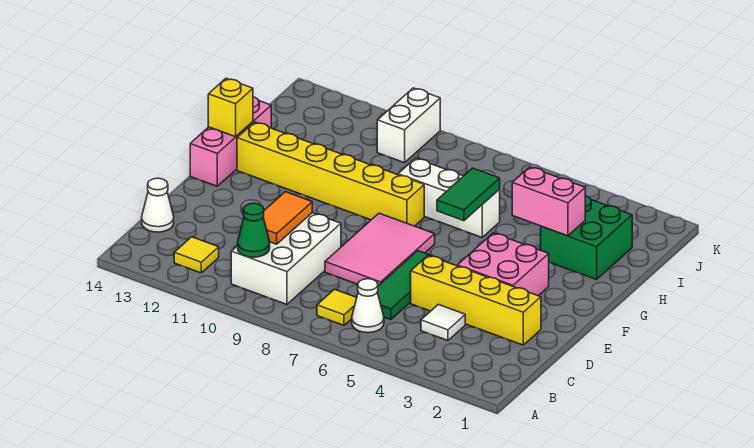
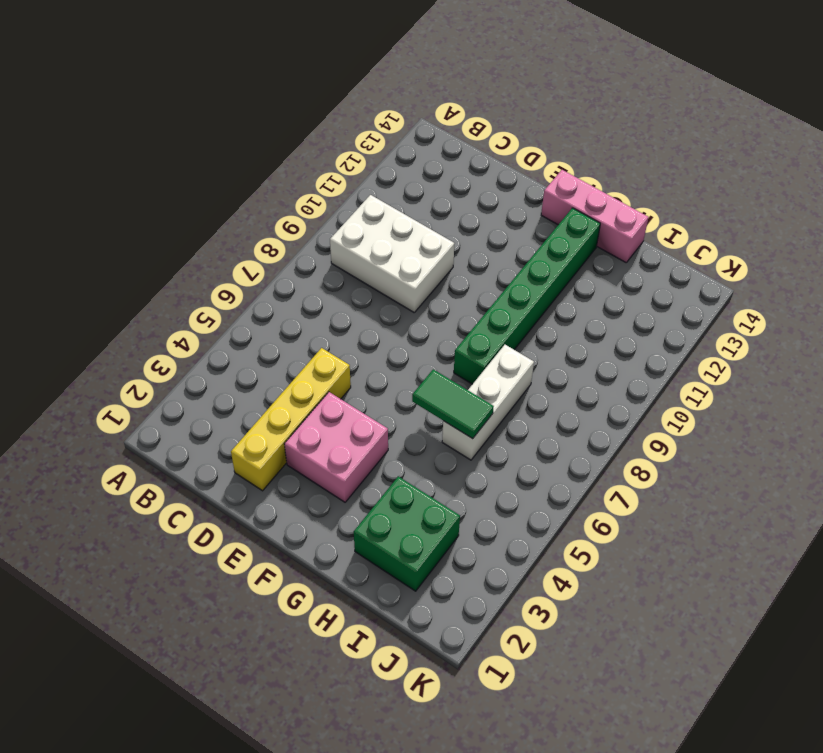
green 1x6 brick [454,208,600,384] -> yellow 1x6 brick [237,122,424,226]
none -> white 1x1 cone [352,279,384,333]
none -> yellow 1x1 tile [317,289,357,325]
none -> yellow 1x1 tile [174,237,219,273]

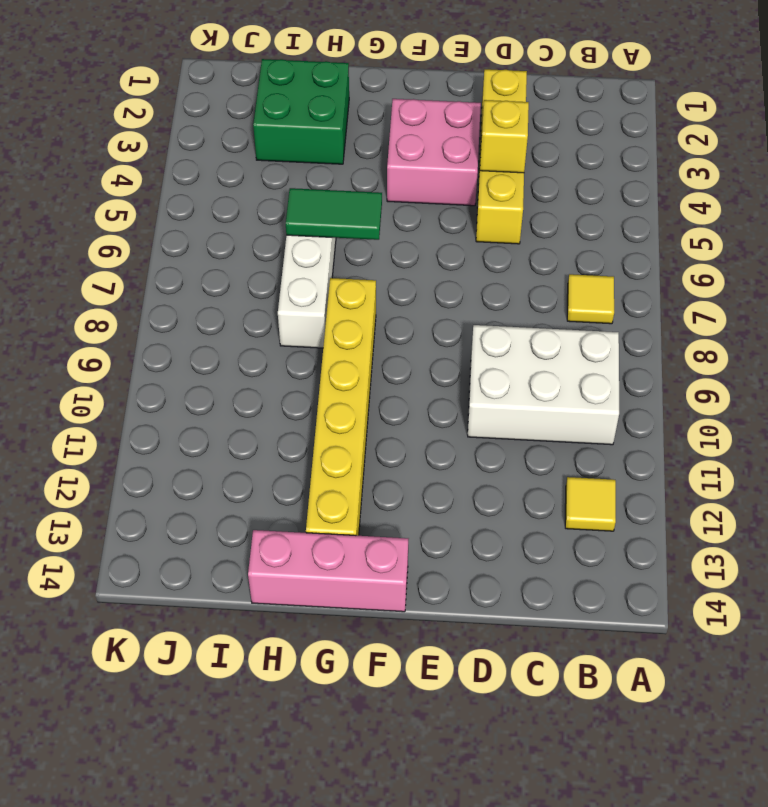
yellow 1x1 brick [480,100,529,173] -> yellow 1x1 brick moved to [208,78,253,137]
none -> white 1x1 cone [352,279,384,333]
none -> white 1x1 tile [421,304,465,341]
none -> green 1x3 tile [378,251,445,320]

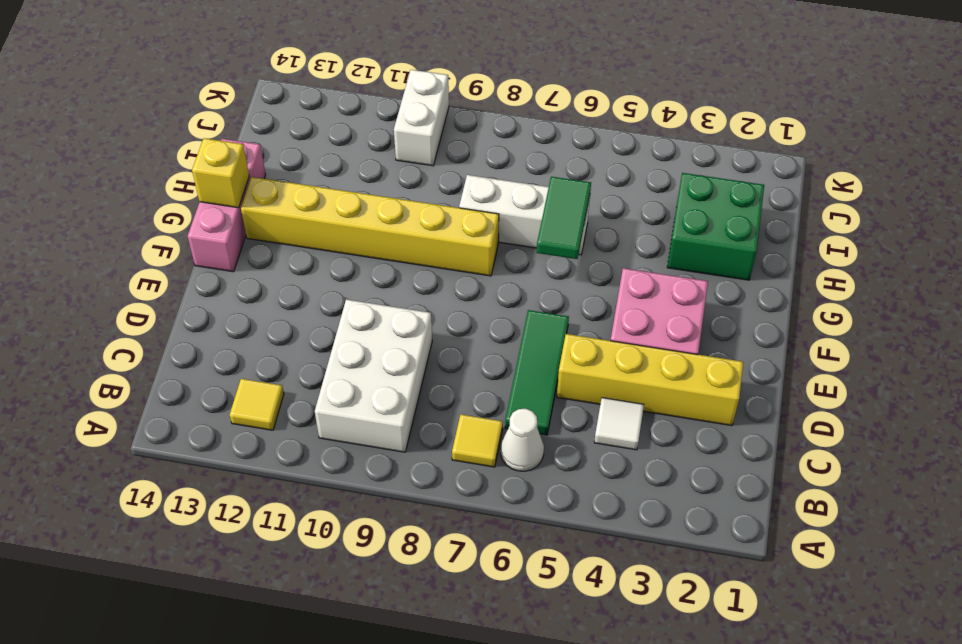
none -> white 1x1 cone [142,178,174,232]
none -> pink 2x3 tile [325,213,435,286]
none -> green 1x1 cone [238,203,270,257]

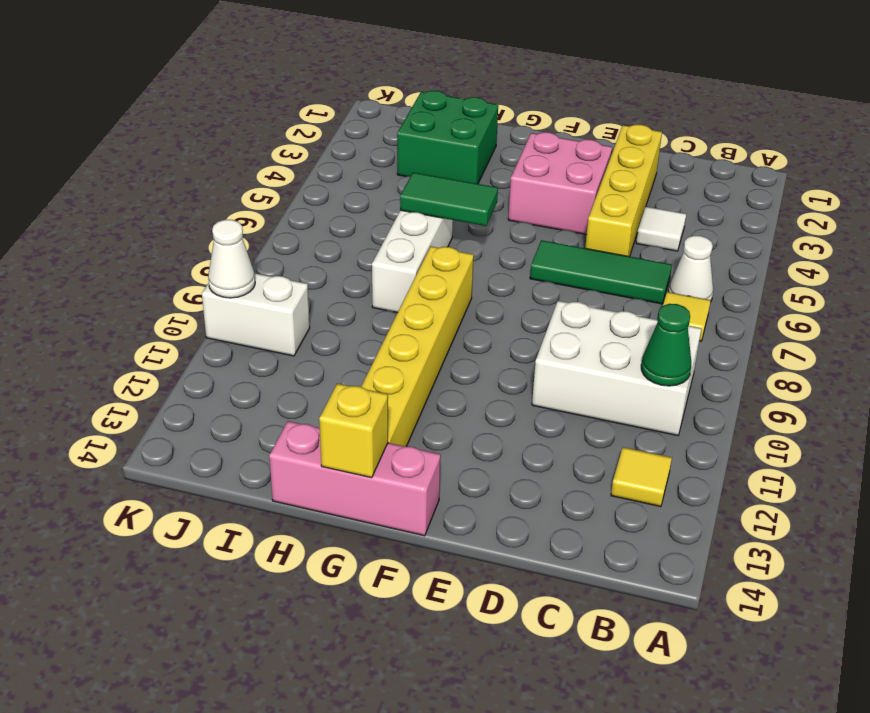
white 1x1 cone [208,220,255,298] -> white 1x1 cone moved to [142,178,174,232]
none -> pink 2x3 tile [325,213,435,286]
none -> orange 1x2 tile [263,192,312,244]
none -> pink 1x2 brick [512,167,585,236]

